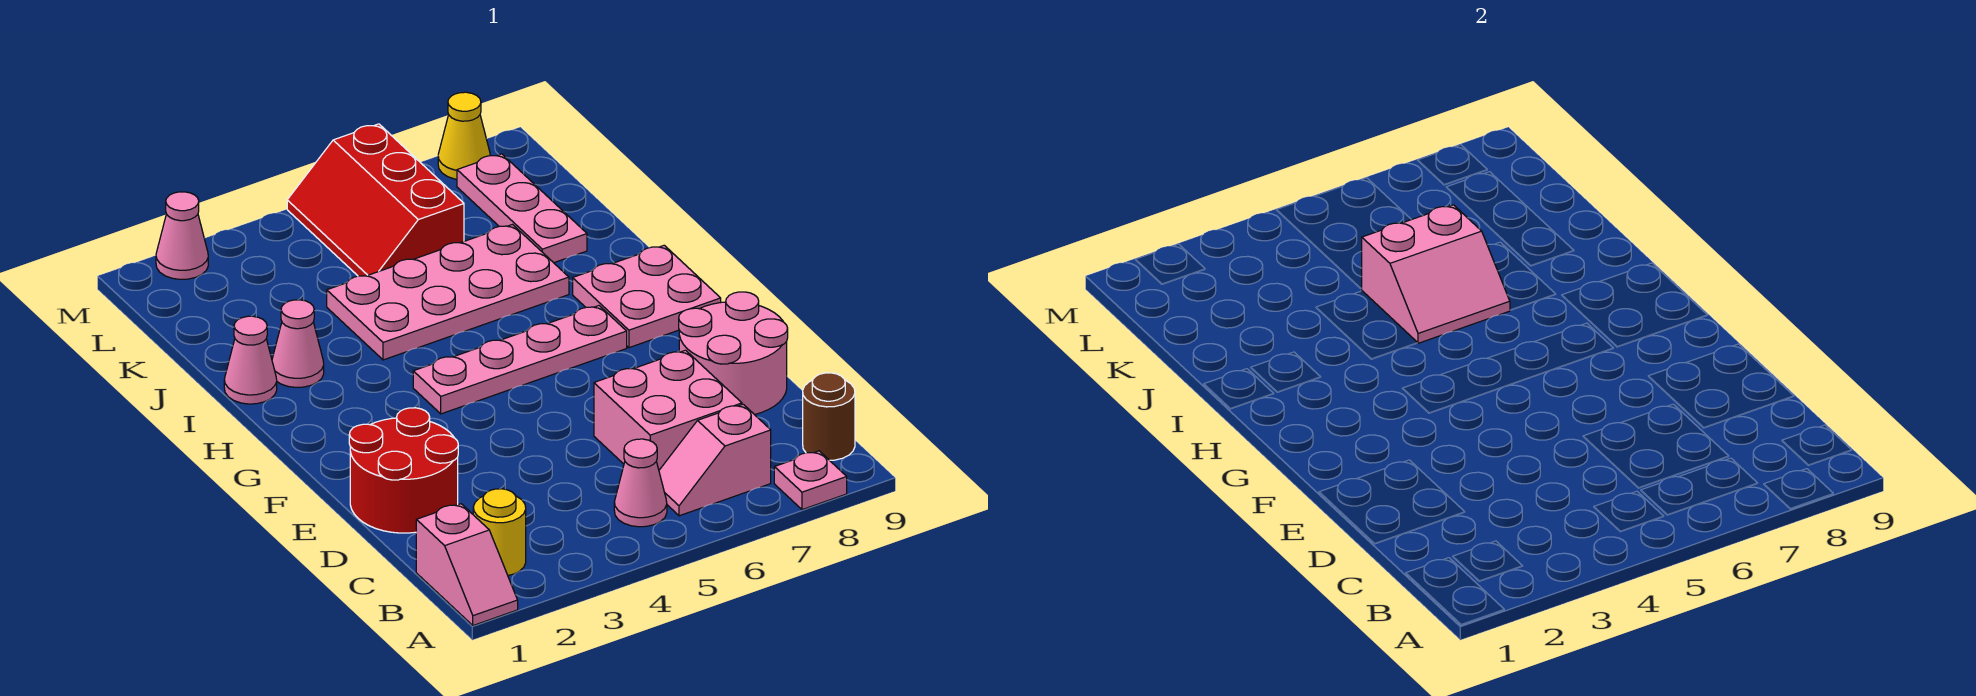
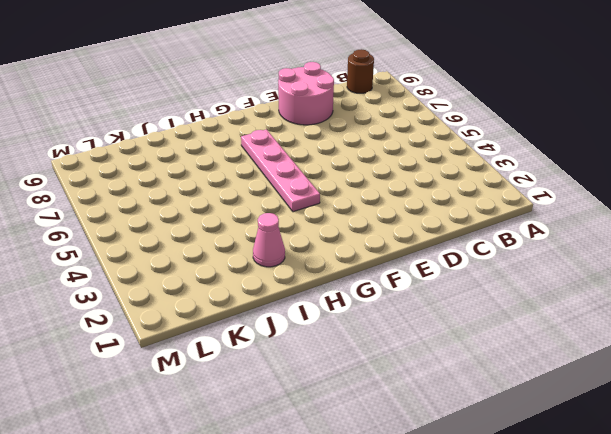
none -> pink 1x2 slope [416,504,518,625]
none -> pink 1x1 plate [774,451,847,510]
none -> yellow 1x1 round brick [473,489,526,575]

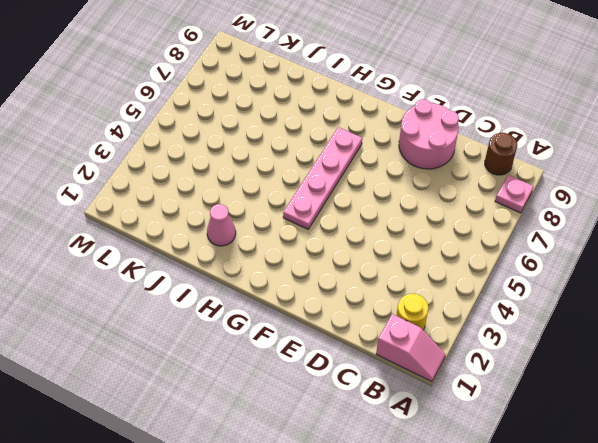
none -> pink 1x1 cone [614,439,667,527]
none -> pink 1x2 slope [659,404,771,516]
none -> pink 2x2 brick [594,350,742,470]

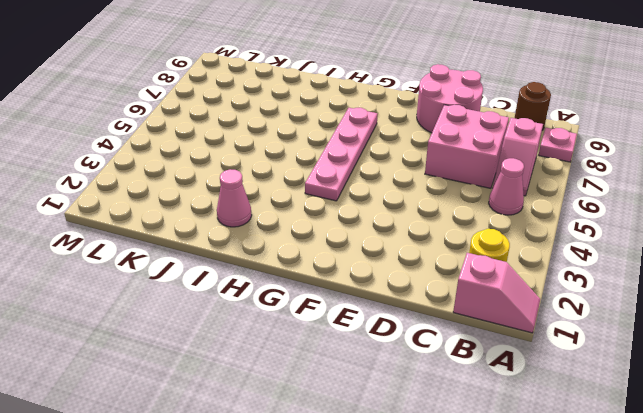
none -> red 2x2 round brick [349,408,458,533]
none -> pink 2x2 plate [573,245,721,348]
none -> pink 1x1 cone [224,316,277,404]

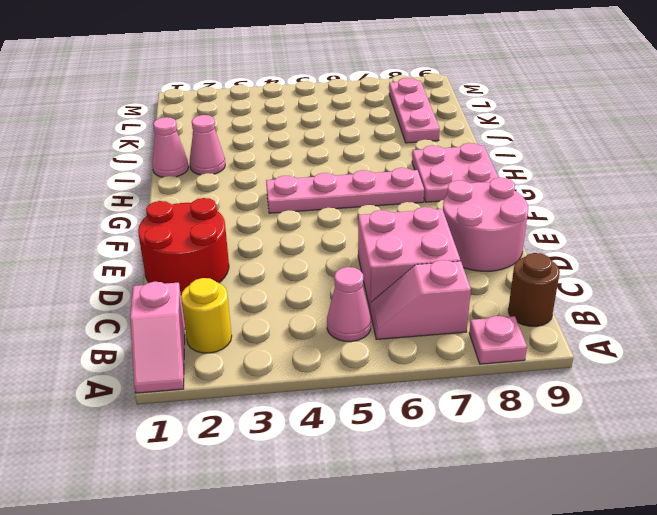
none -> pink 2x4 plate [327,225,569,360]
none -> red 2x3 slope [287,124,464,276]
none -> pink 1x1 cone [156,192,208,279]

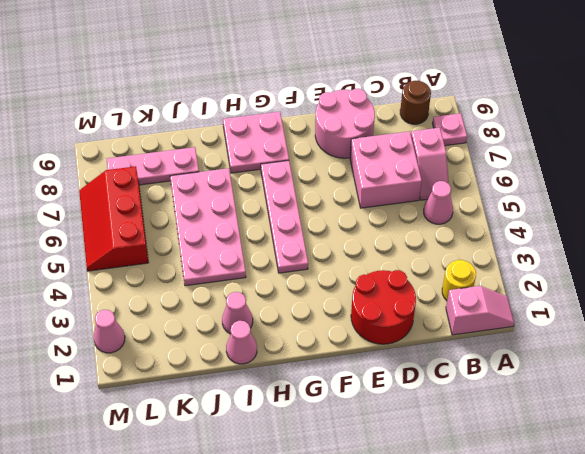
red 2x3 slope [79,166,148,271] -> red 2x3 slope turned to [287,124,464,276]
none -> yellow 1x1 cone [438,92,490,179]
none -> pink 2x2 slope [1362,205,1510,343]

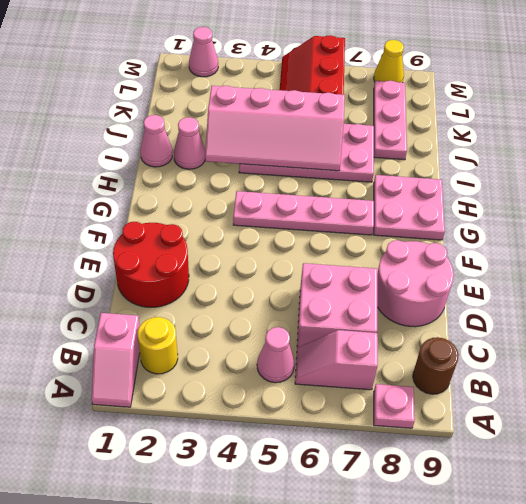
pink 2x4 slope [205,86,345,171] -> pink 2x2 slope [1362,205,1510,343]

